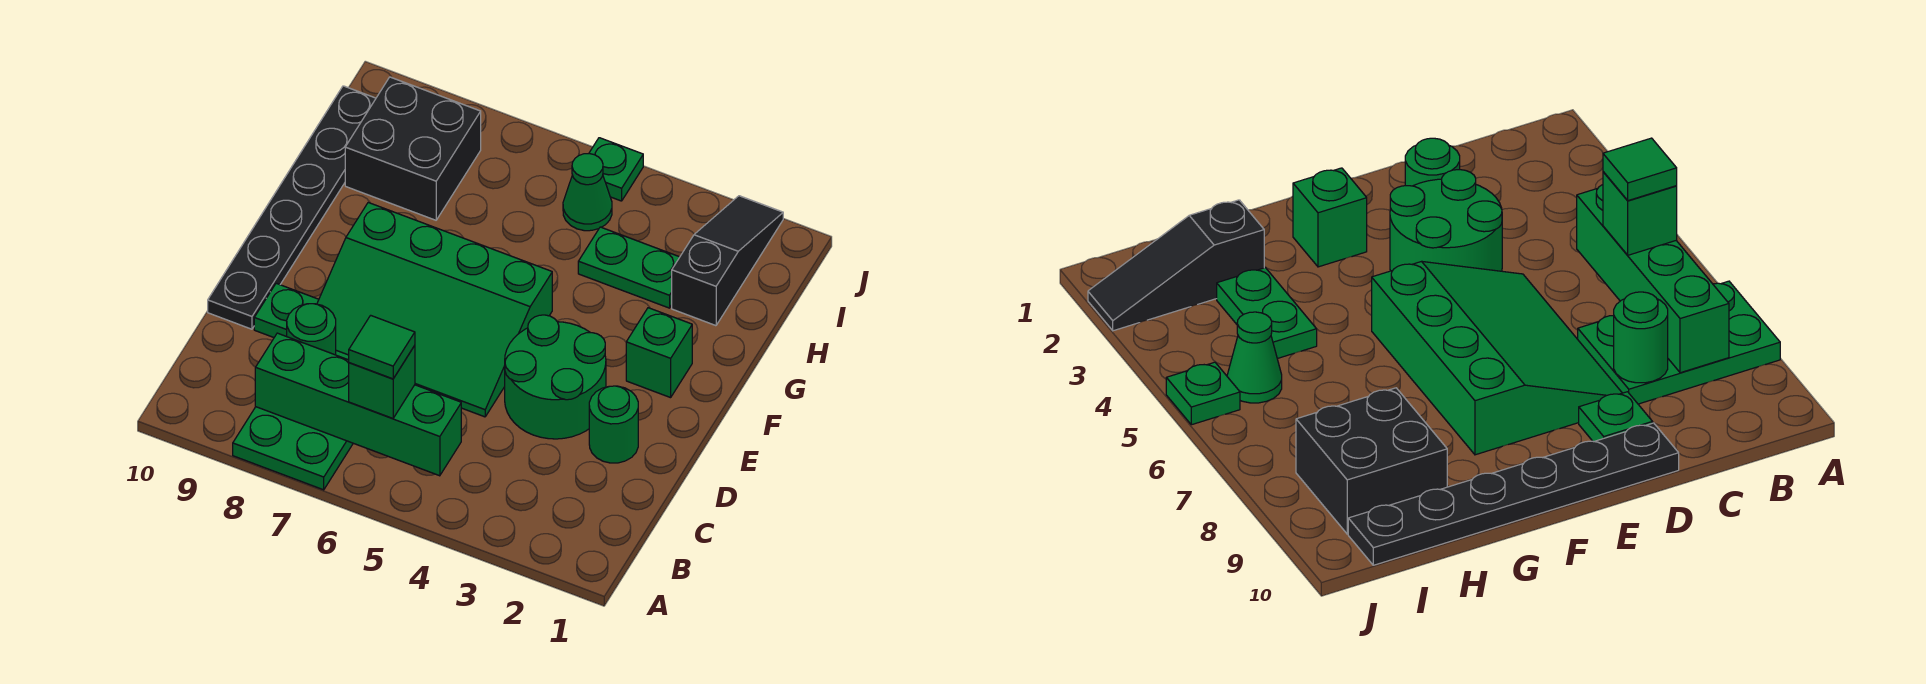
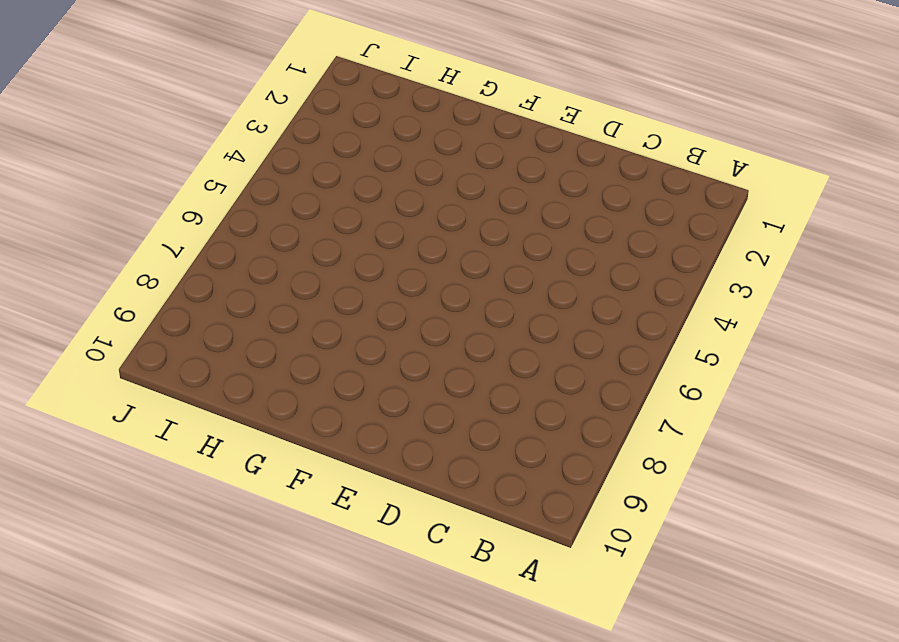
none -> green 2x3 plate [233,350,353,490]
none -> green 1x1 round brick [589,386,638,463]
none -> green 2x2 round brick [505,315,606,439]

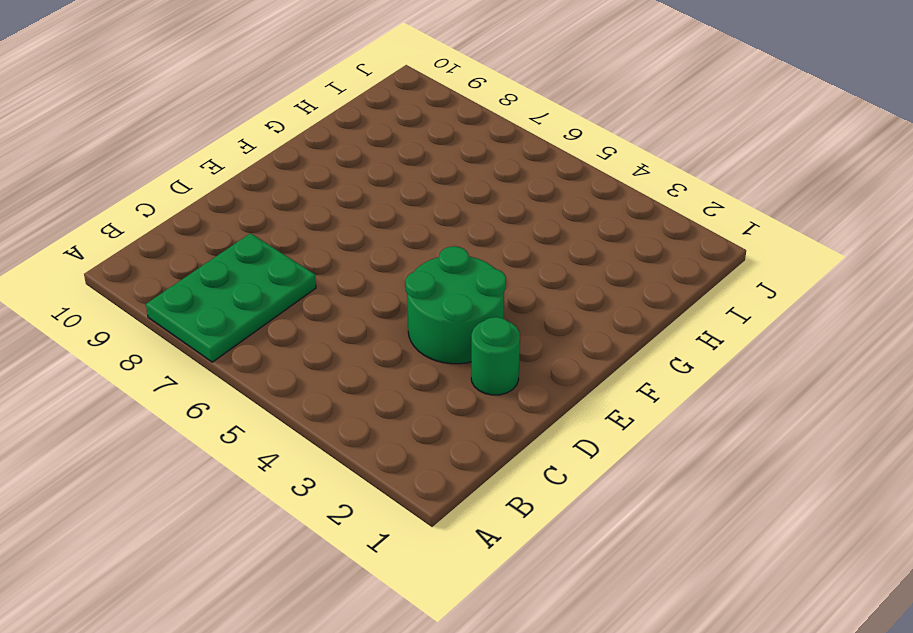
none -> green 3x4 slope [317,203,552,417]
none -> green 1x1 plate [254,283,319,337]
none -> black 1x6 plate [208,86,376,329]

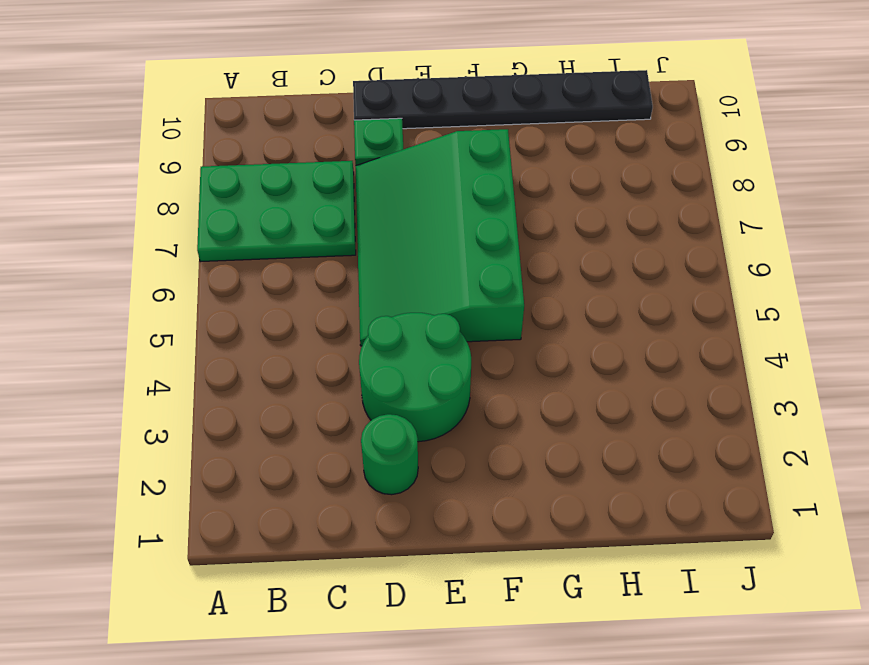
none -> green 1x1 brick [626,308,692,398]
none -> black 1x3 slope [672,196,783,326]
none -> green 1x2 plate [578,227,680,308]

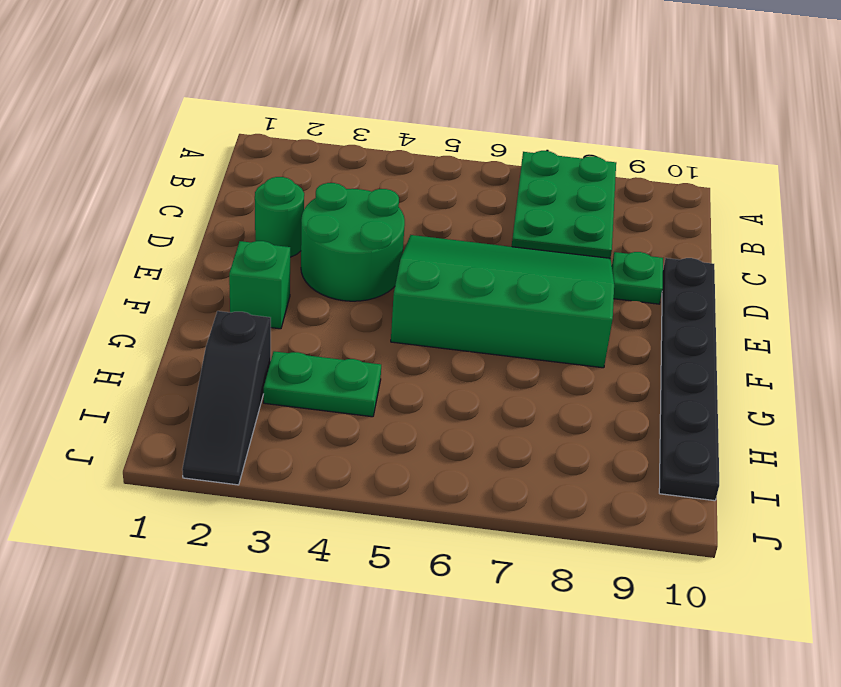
none -> black 2x2 brick [345,77,481,220]
none -> green 1x1 cone [563,154,612,231]
none -> green 1x1 plate [589,138,643,201]

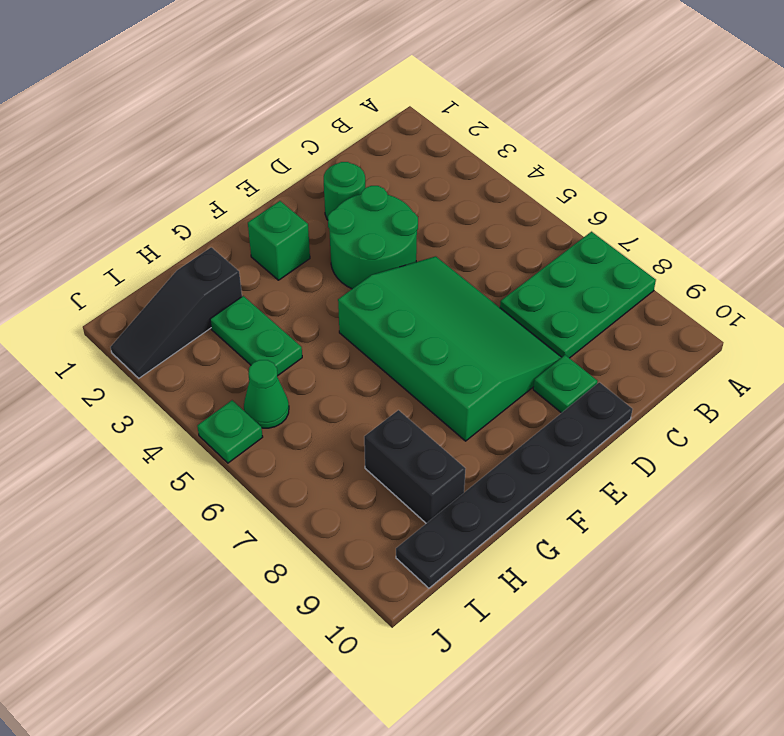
black 1x2 brick [364,410,465,523] -> black 2x2 brick [345,77,481,220]
none -> green 1x4 brick [255,333,461,476]
none -> green 1x1 round brick [287,304,336,355]
none -> green 1x1 brick [349,346,415,419]

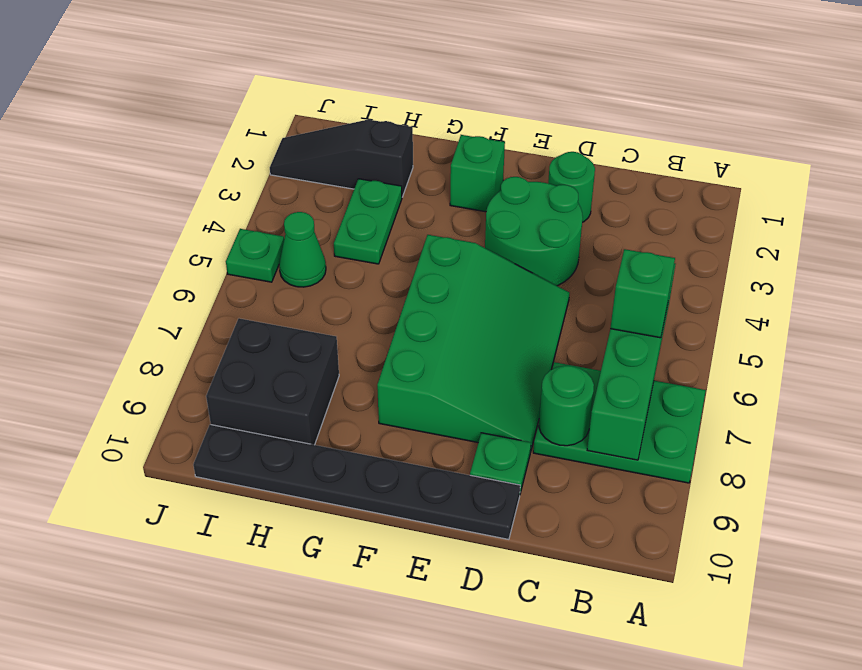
none -> green 1x1 tile [349,315,415,379]

